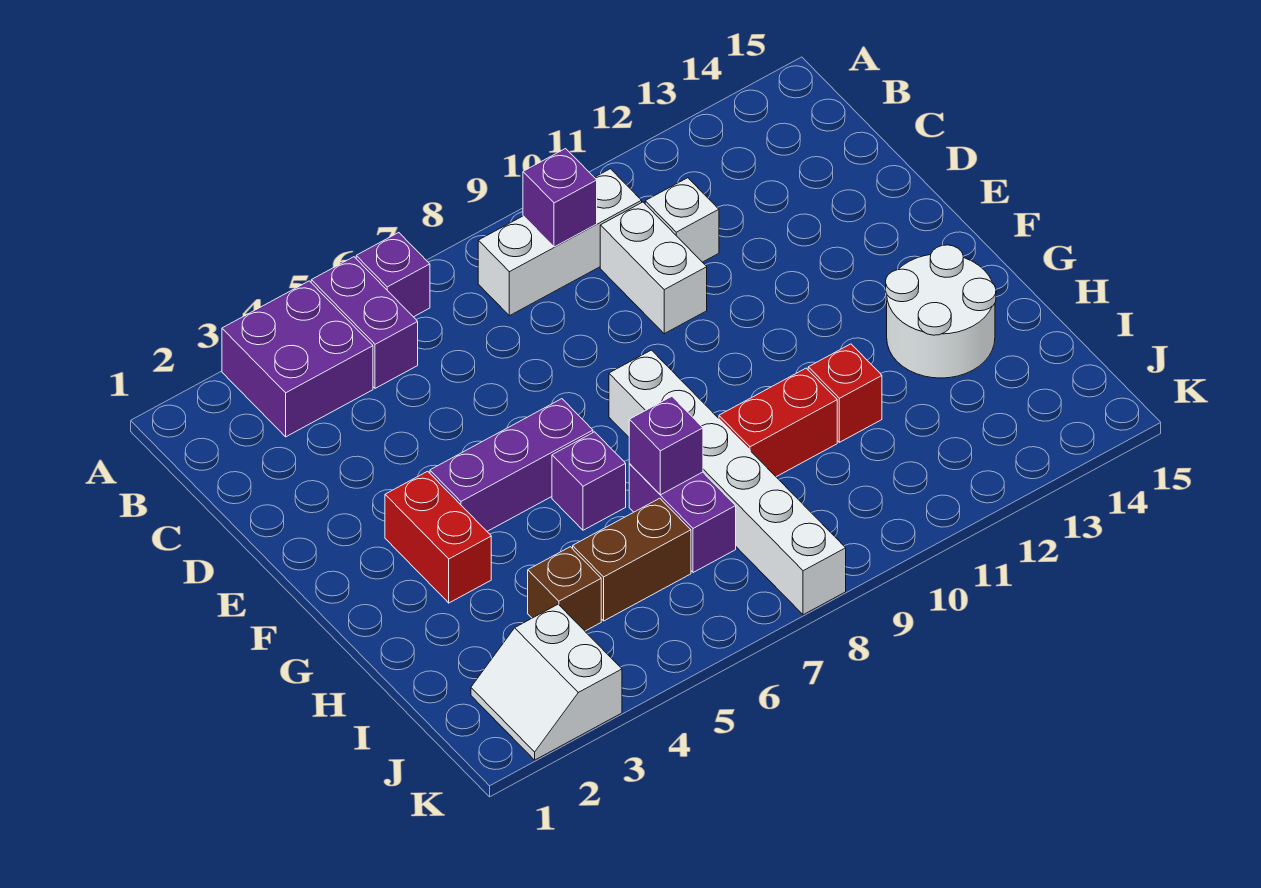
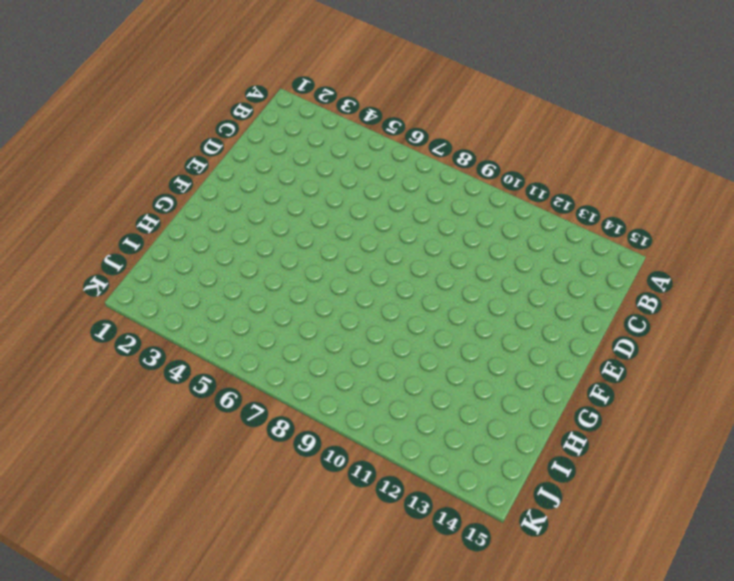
none -> purple 2x2 brick [222,281,373,437]
none -> purple 1x2 brick [311,257,418,388]
none -> purple 1x1 brick [356,233,430,317]

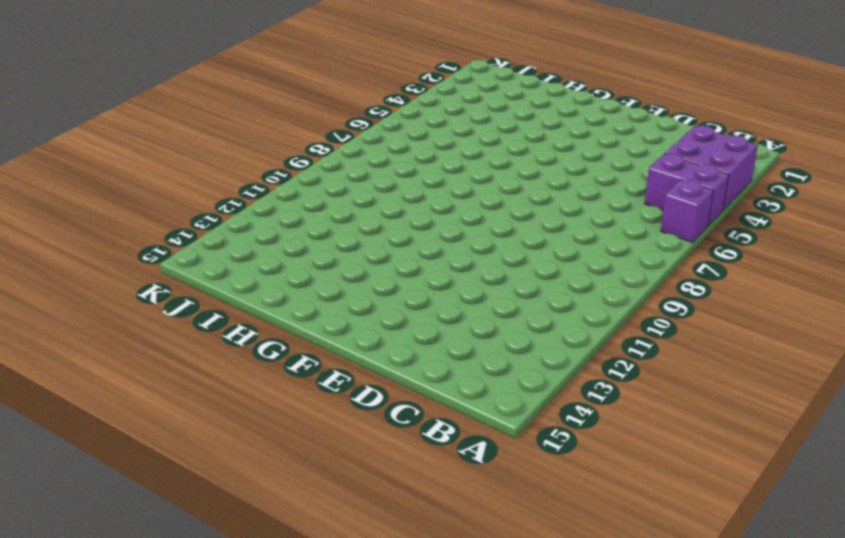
none -> white 1x3 brick [478,169,642,316]
none -> white 1x2 brick [600,202,707,334]
none -> white 1x1 brick [645,178,719,262]

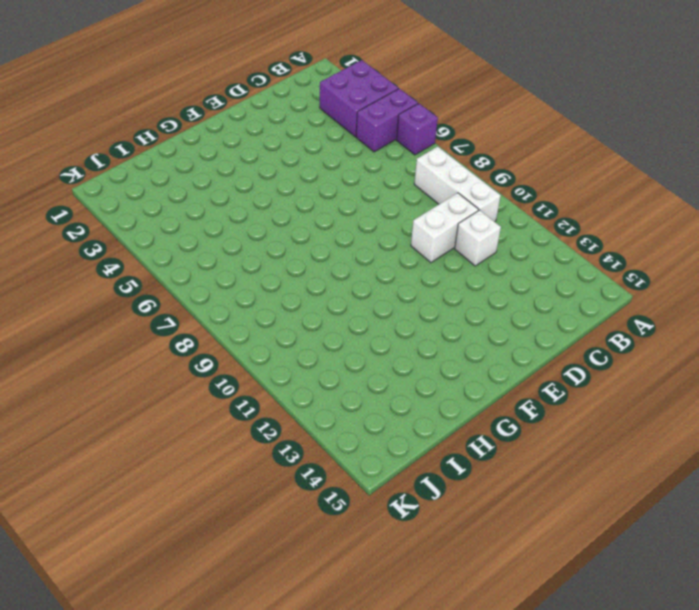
none -> red 1x2 brick [385,471,491,603]
none -> purple 1x3 brick [430,399,593,531]
none -> white 1x6 brick [609,350,846,615]

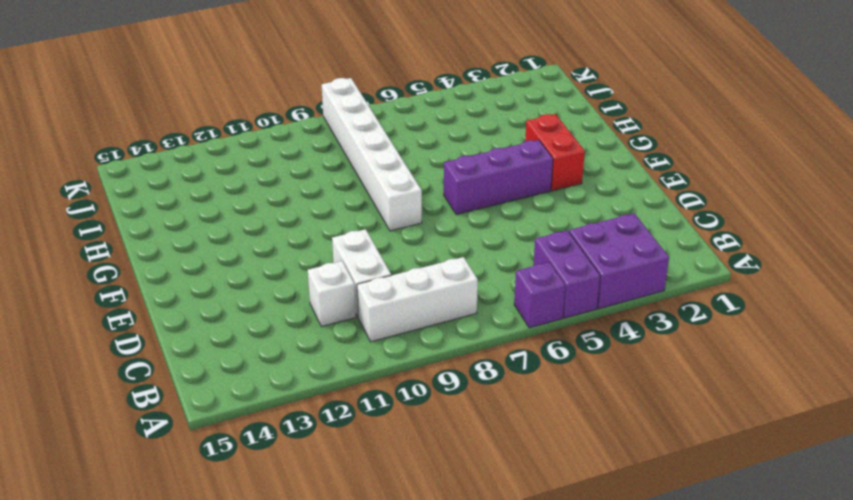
none -> purple 1x1 brick [552,432,626,530]
none -> white 2x2 round brick [886,245,996,378]
none -> purple 1x2 brick [629,464,736,573]

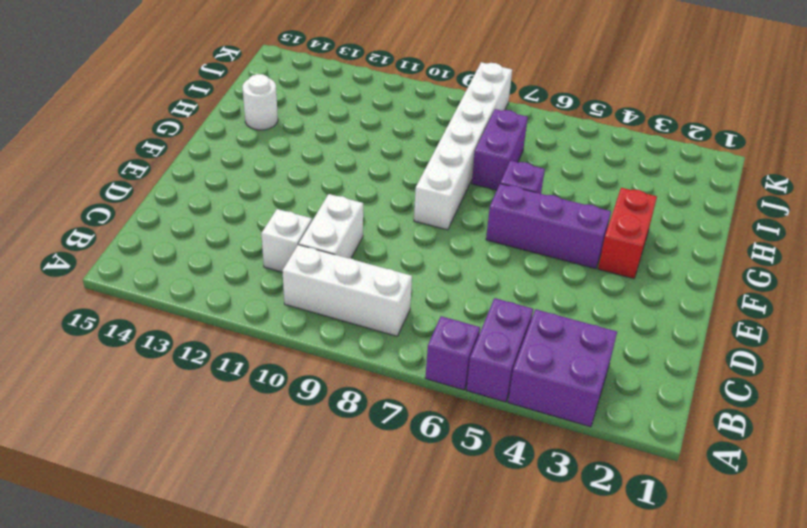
white 1x1 round brick [242,74,278,130] -> white 2x2 round brick [886,245,996,378]
none -> red 1x2 brick [719,368,837,477]
none -> red 1x1 brick [808,344,882,442]
none -> brown 1x1 brick [528,547,601,631]

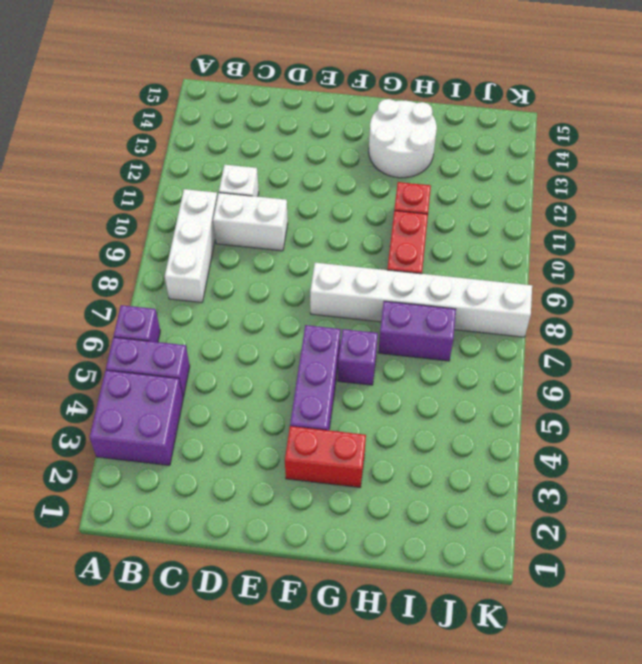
none -> brown 1x1 brick [528,547,601,631]
none -> brown 1x2 brick [573,498,691,621]
none -> white 2x2 slope [471,604,622,760]

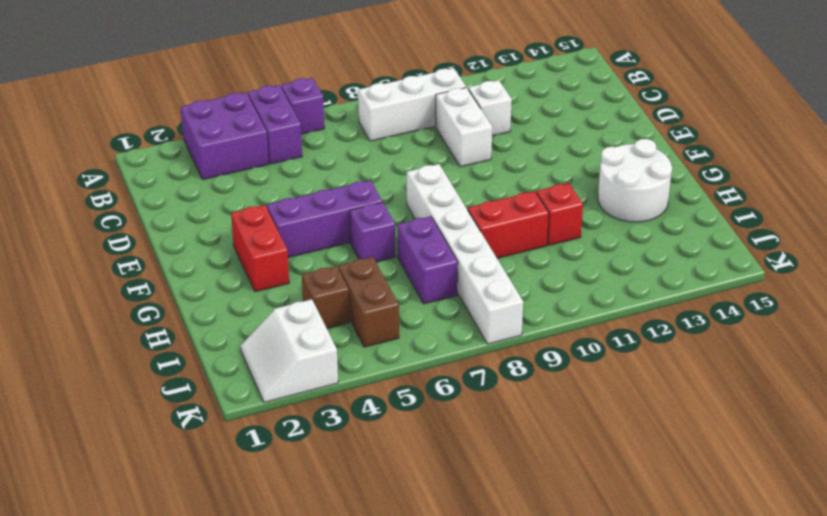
brown 1x2 brick [338,257,399,347] -> brown 1x2 brick turned to [573,498,691,621]
none -> purple 1x1 brick [523,149,597,247]
none -> purple 1x1 brick [629,396,703,495]

